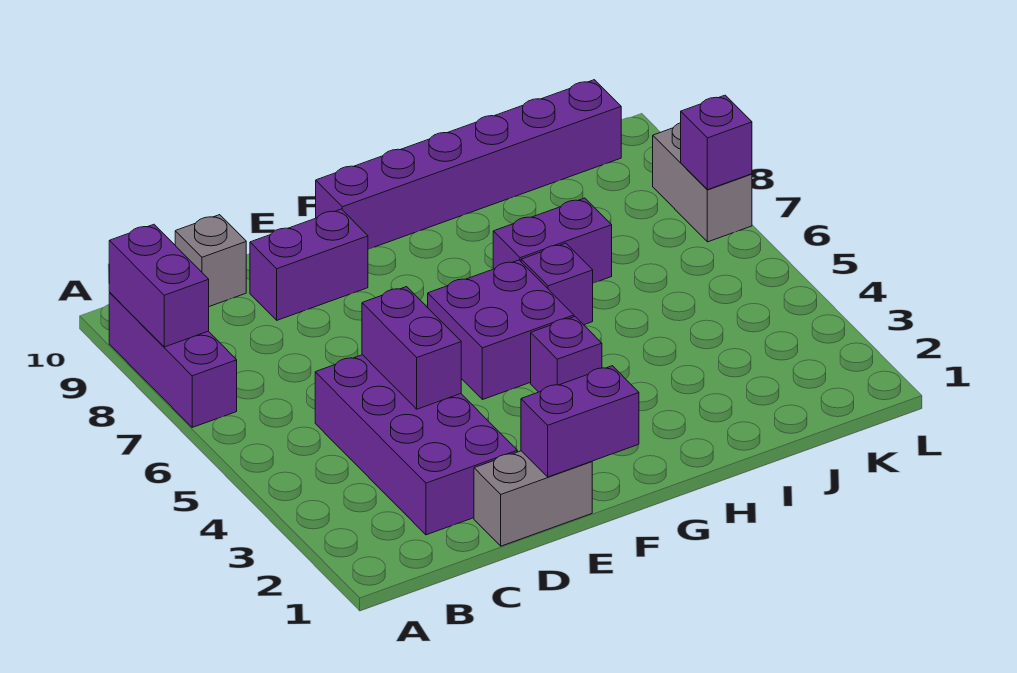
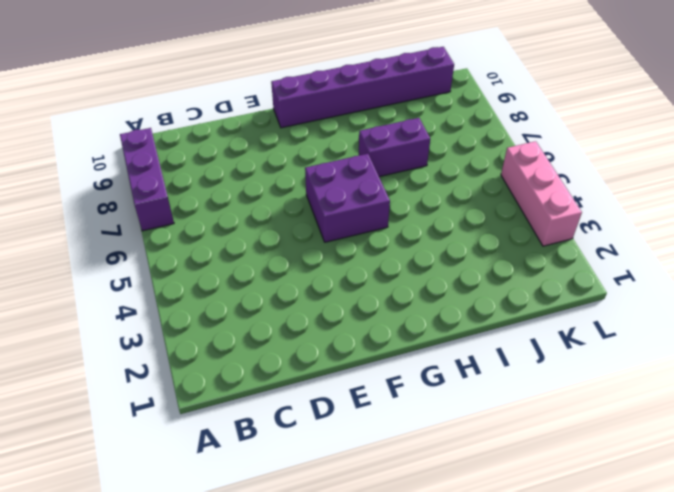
pink 1x3 brick [501,141,582,246] -> none
none -> purple 2x4 brick [315,355,517,535]
none -> grey 1x1 brick [175,215,246,306]
none -> grey 1x2 brick [474,451,592,546]

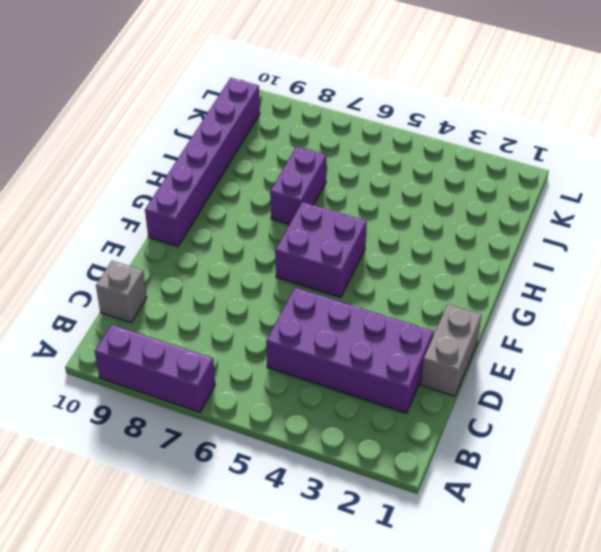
none -> purple 1x2 brick [250,209,368,320]
none -> purple 1x1 brick [531,317,602,392]
none -> purple 1x1 brick [521,243,593,325]

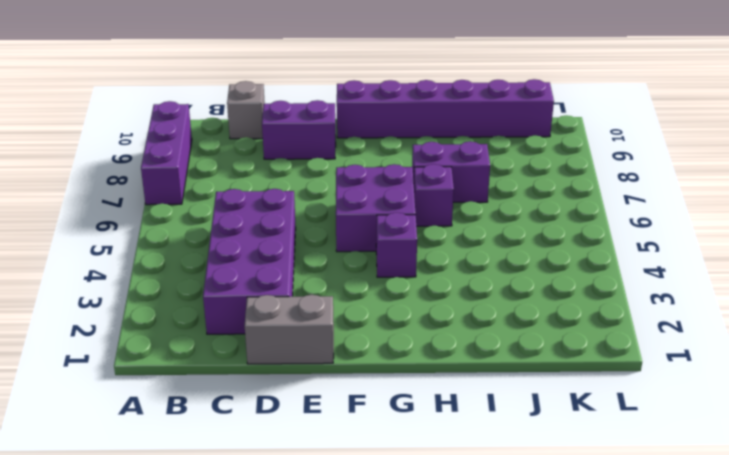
none -> grey 1x2 brick [653,123,752,242]
none -> purple 1x2 brick [109,224,209,347]
none -> purple 1x2 brick [362,287,461,409]

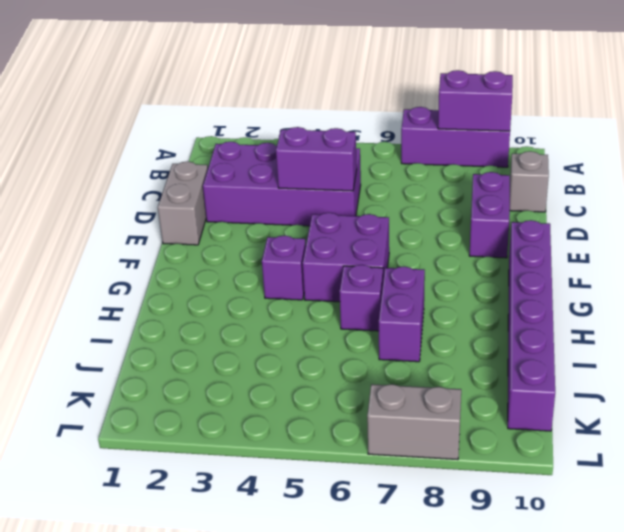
none -> purple 1x2 brick [521,366,639,477]
none -> purple 1x1 brick [681,95,752,190]

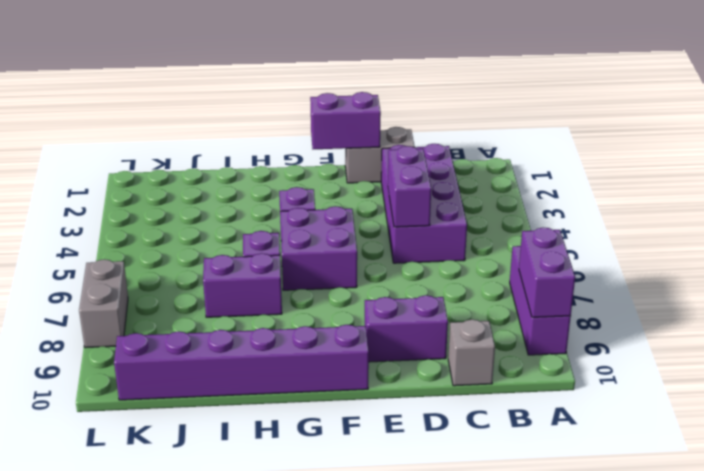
none -> purple 1x1 brick [681,95,752,190]

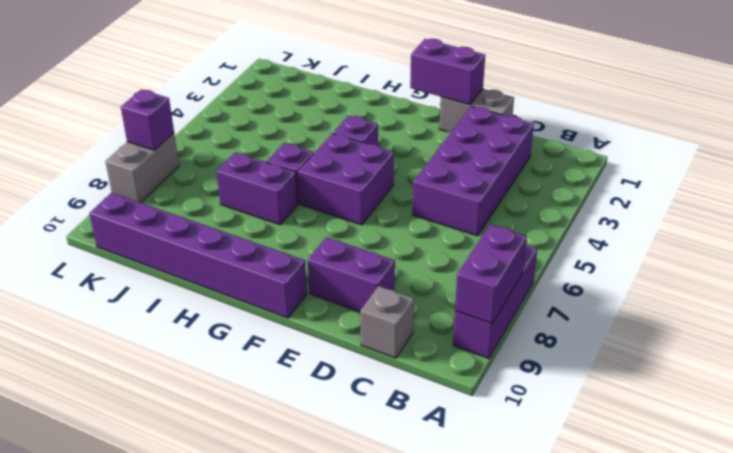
none -> purple 1x2 brick [362,287,461,409]

